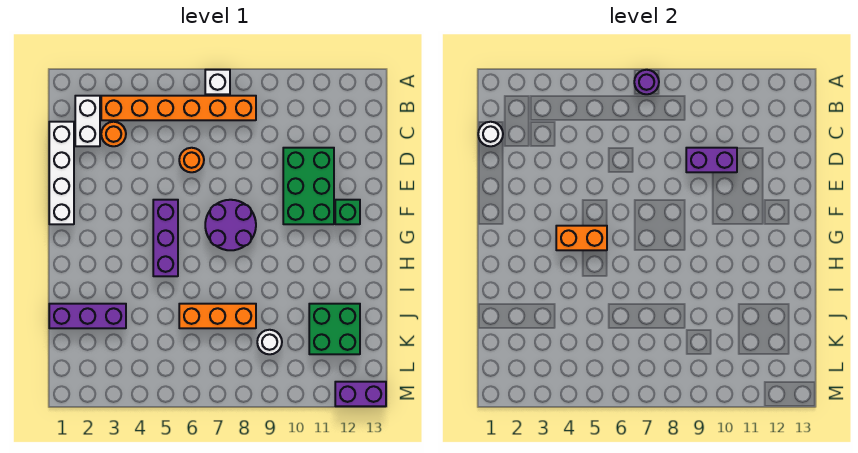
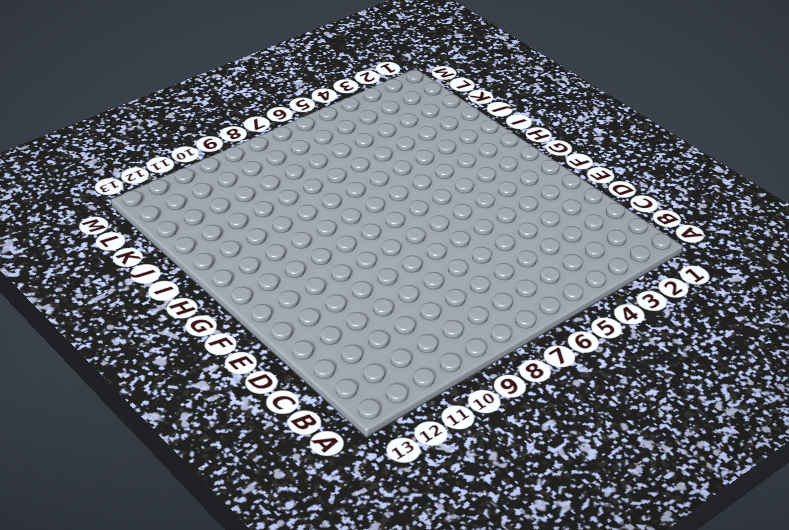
none -> white 1x1 brick [205,70,230,94]
none -> white 1x2 brick [75,96,100,146]
none -> orange 1x6 brick [101,96,256,120]

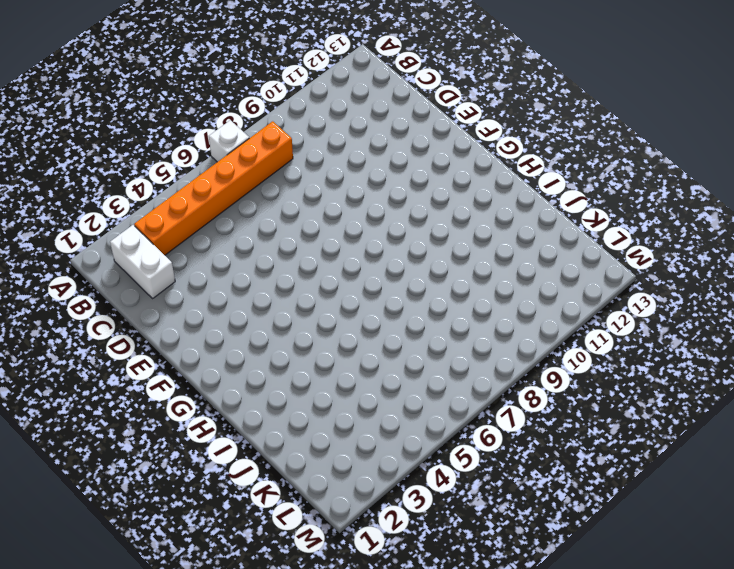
none -> white 1x4 brick [49,122,74,224]
none -> orange 1x1 round brick [101,122,126,146]
none -> orange 1x1 round brick [179,148,204,172]

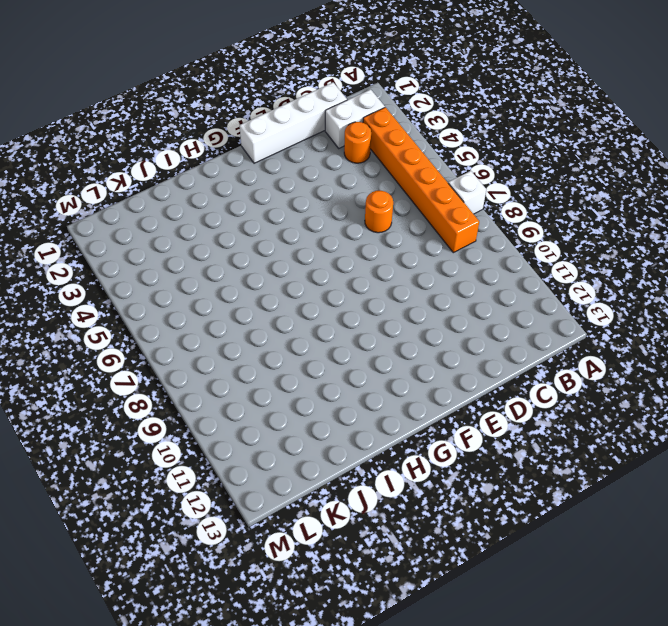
none -> green 2x3 brick [283,148,334,224]
none -> purple 1x3 brick [153,200,178,276]
none -> purple 2x2 round brick [205,200,256,250]

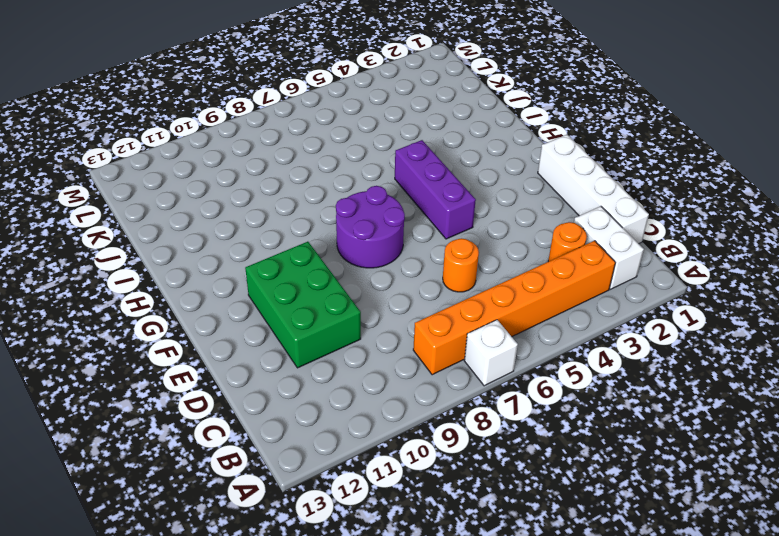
none -> green 1x1 brick [335,200,360,224]
none -> purple 1x3 brick [49,304,126,328]
none -> orange 1x3 brick [179,304,256,328]

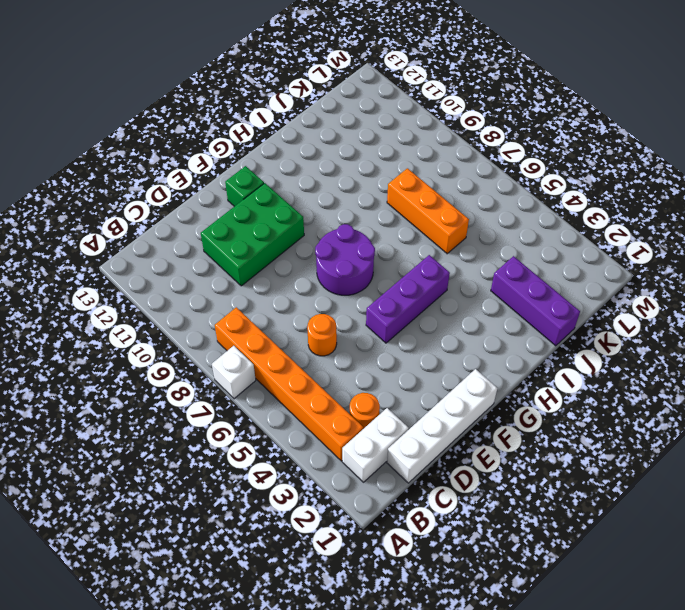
none -> green 2x2 brick [309,304,360,354]
none -> white 1x1 round brick [257,330,282,354]
none -> purple 1x2 brick [335,382,386,406]

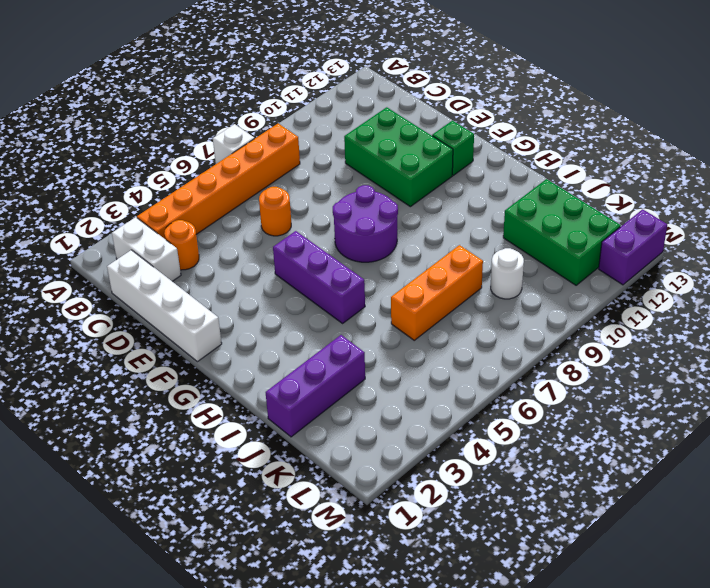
green 2x3 brick [503,179,621,285] -> green 2x2 brick [309,304,360,354]
none -> purple 1x1 round brick [634,70,659,94]
none -> white 1x1 round brick [478,122,503,146]
none -> purple 1x2 brick [686,148,737,172]

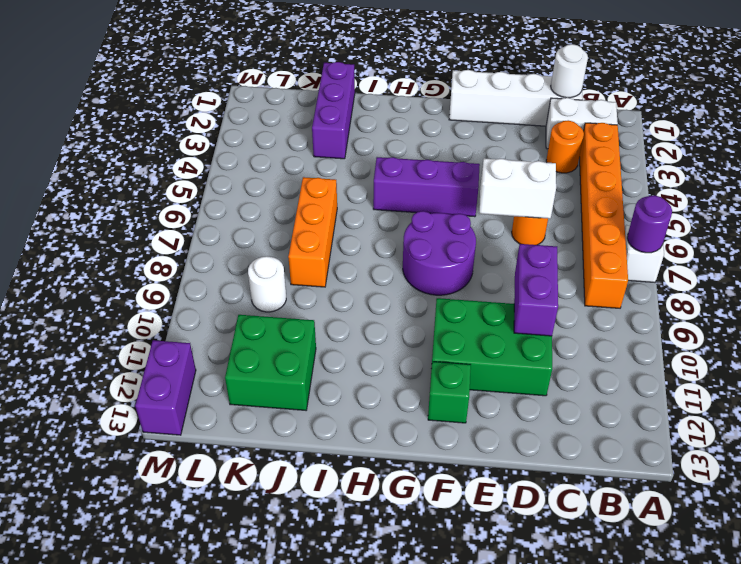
white 1x2 brick [479,158,556,219] -> none
none -> orange 1x2 brick [556,226,607,250]

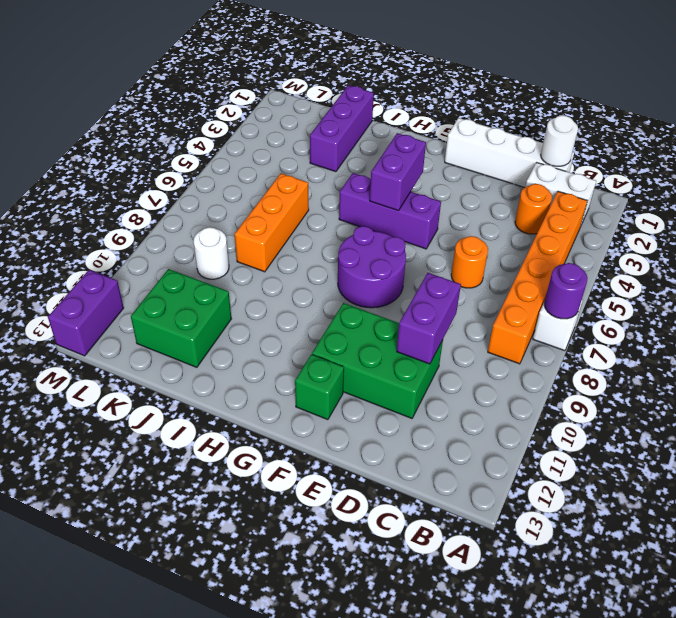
purple 1x2 brick [370,133,426,211] -> orange 1x2 brick [556,226,607,250]

